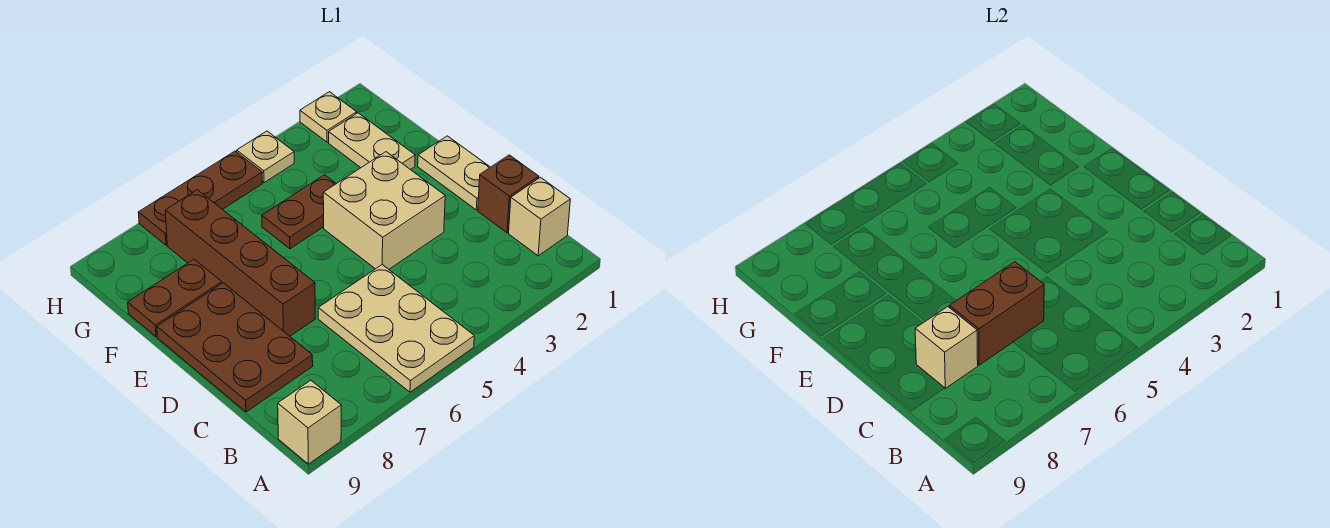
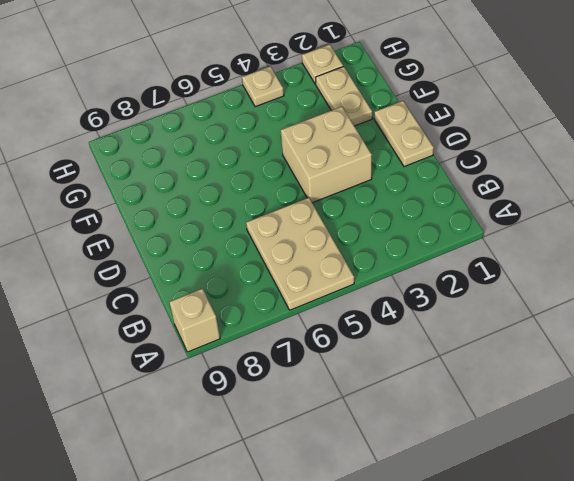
none -> tan 1x1 brick [509,177,570,256]
none -> brown 1x1 brick [478,155,539,233]
none -> brown 2x3 plate [157,283,313,412]

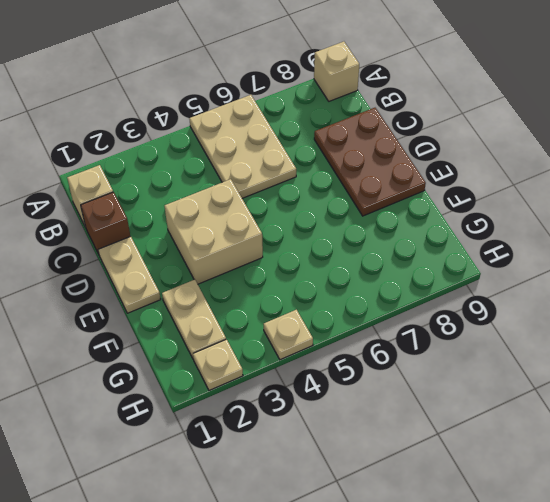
none -> brown 1x4 brick [165,190,315,336]
none -> brown 1x2 plate [262,175,336,249]
none -> brown 1x2 plate [128,259,222,337]

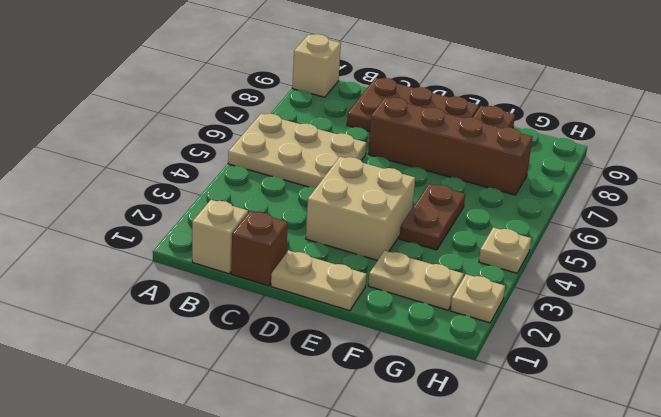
none -> brown 1x3 plate [138,151,263,245]
none -> brown 1x2 brick [949,262,1044,365]
none -> tan 1x1 brick [915,307,978,388]

